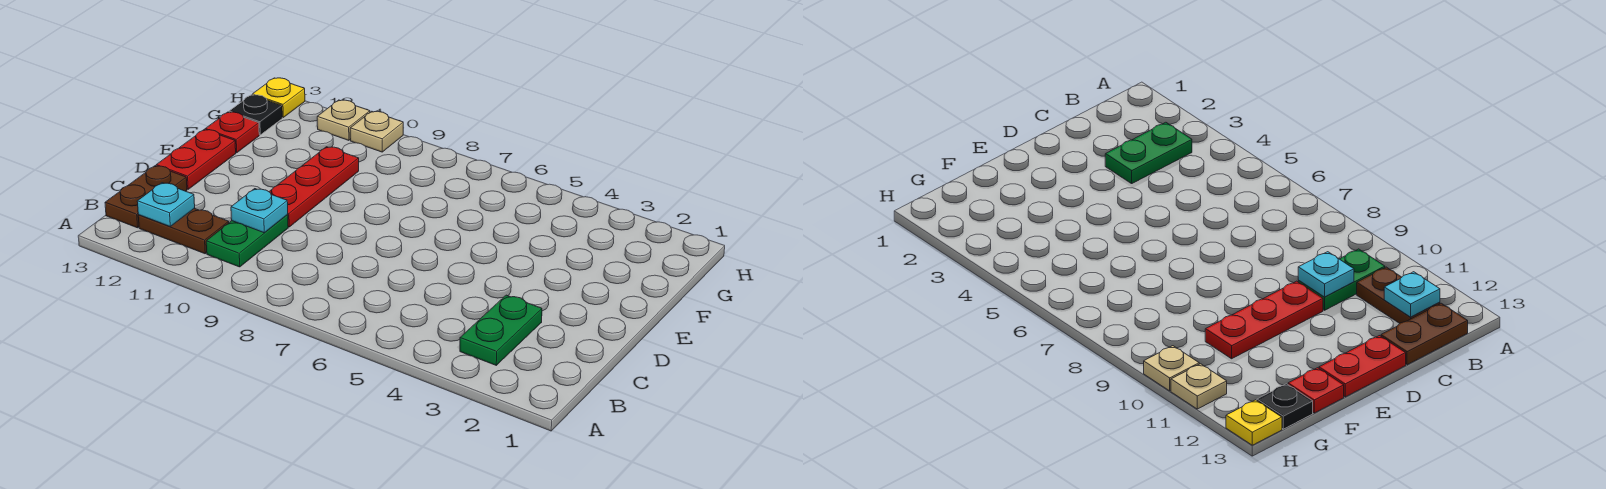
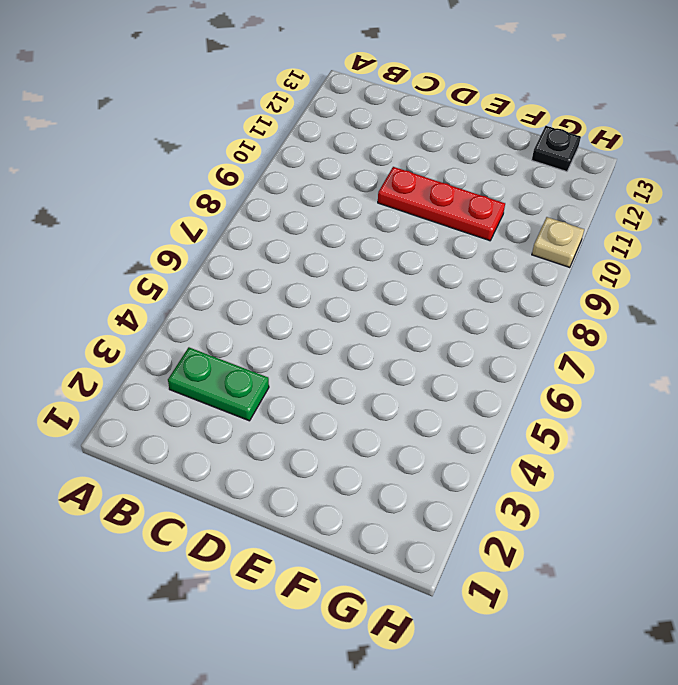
none -> green 1x2 plate [206,215,288,267]
none -> brown 1x2 plate [138,208,229,254]
none -> brown 1x2 plate [105,166,187,228]

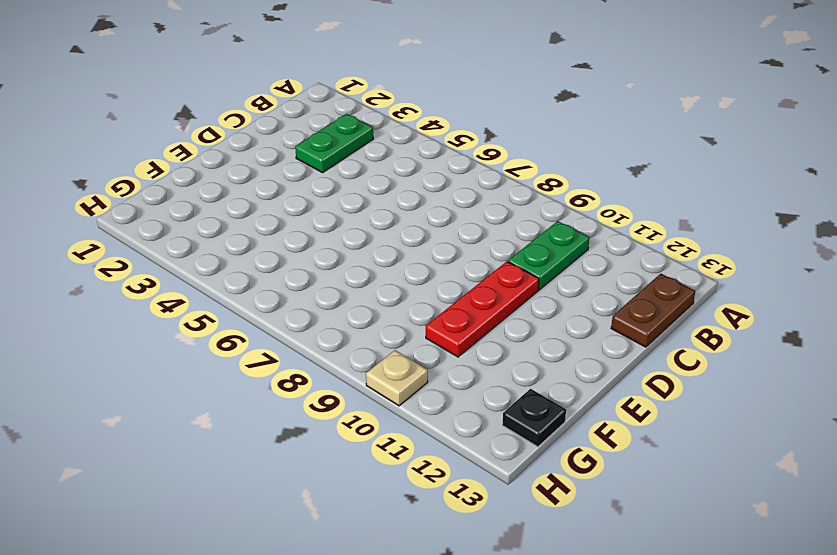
none -> brown 1x2 plate [138,208,229,254]
none -> red 1x2 plate [156,129,236,189]
none -> red 1x1 plate [205,112,259,153]

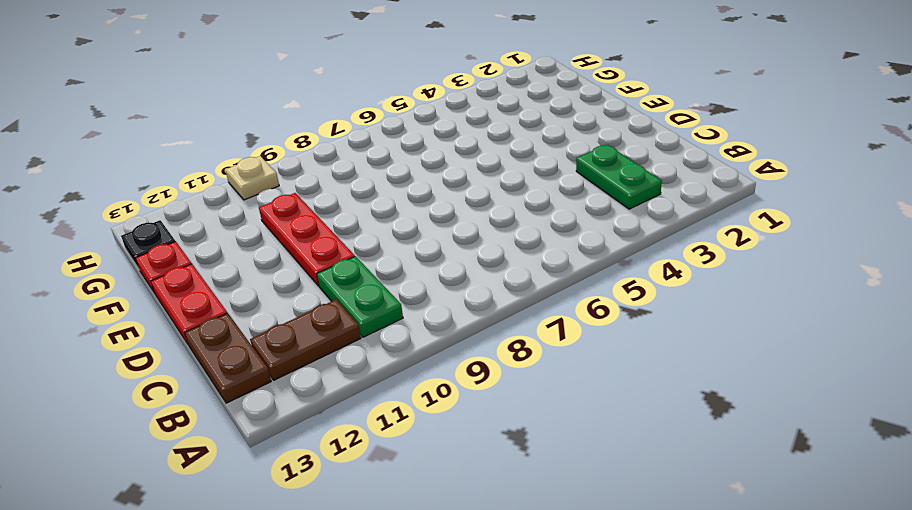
none -> tan 1x1 plate [317,100,370,140]
none -> yellow 1x1 plate [252,78,305,117]
none -> cyan 1x1 plate [137,183,195,227]

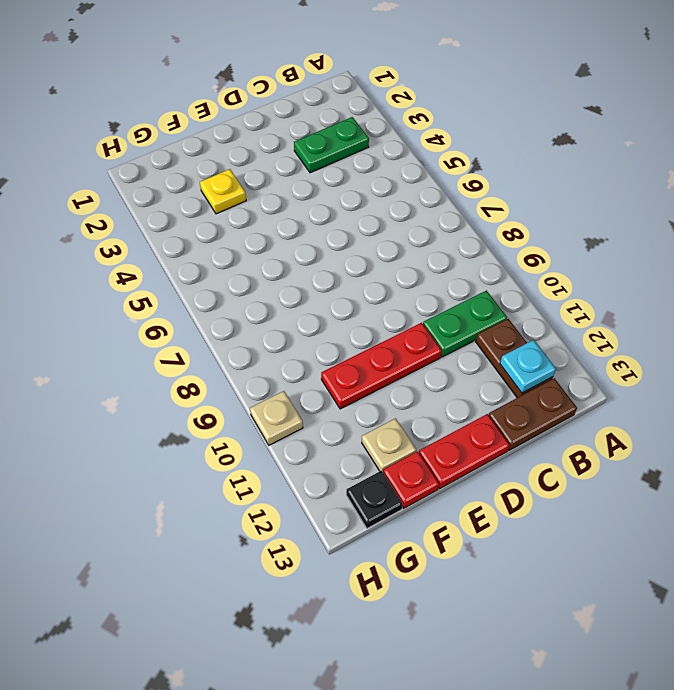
yellow 1x1 plate [200,169,246,214] -> yellow 1x1 plate moved to [252,78,305,117]
tan 1x1 plate [362,418,416,472] -> tan 1x1 plate moved to [317,100,370,140]
none -> cyan 1x1 plate [231,189,288,233]

